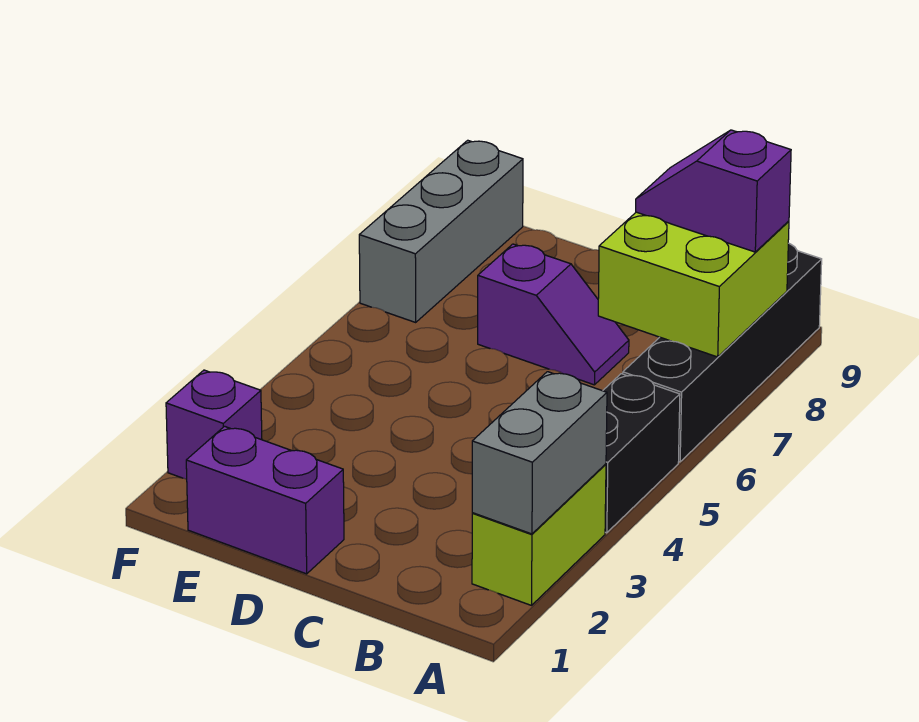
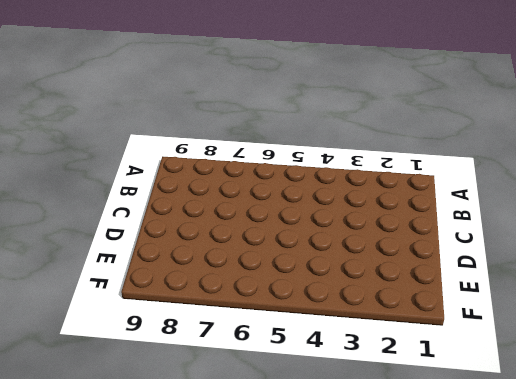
none -> lime 1x2 brick [472,464,606,605]
none -> black 1x2 brick [603,374,680,533]

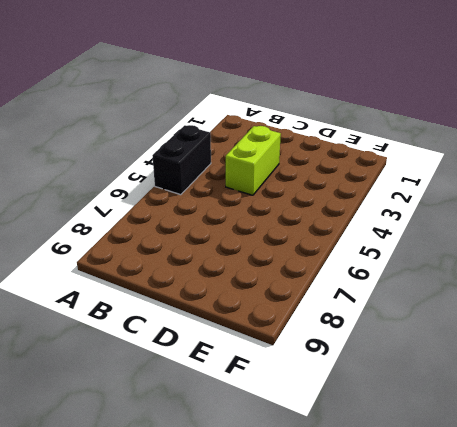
lime 1x2 brick [226,126,281,195] -> lime 1x2 brick moved to [472,464,606,605]
none -> black 1x4 brick [623,243,822,462]
none -> purple 1x2 slope [478,244,629,385]

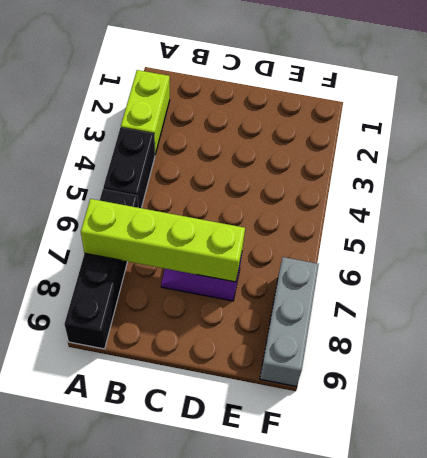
lime 1x4 brick [81,199,245,282] -> lime 2x2 brick [598,212,789,357]
none -> purple 1x2 brick [186,426,344,574]
none -> purple 1x1 brick [166,370,262,479]

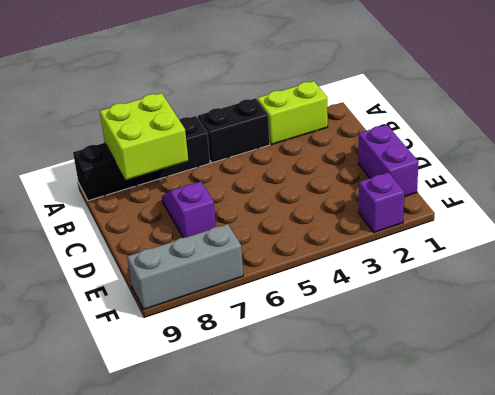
none -> grey 1x2 brick [472,372,607,534]
none -> purple 1x2 slope [636,130,791,252]

